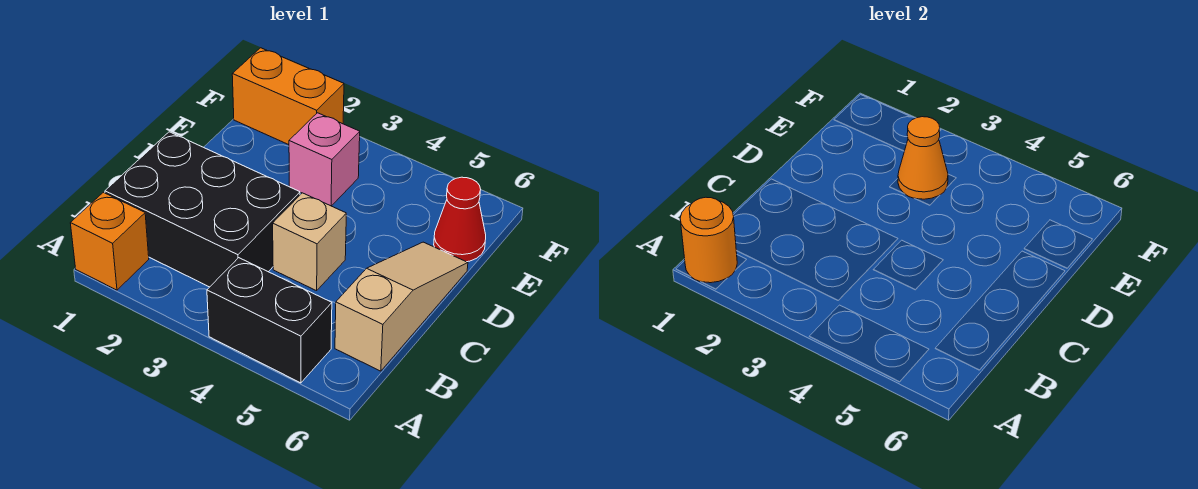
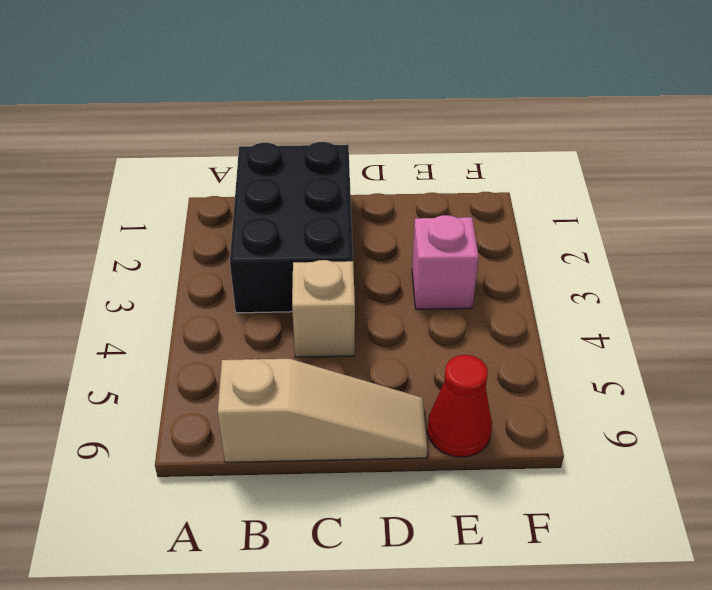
none -> orange 1x1 brick [70,192,149,290]
none -> black 1x2 brick [207,258,332,383]

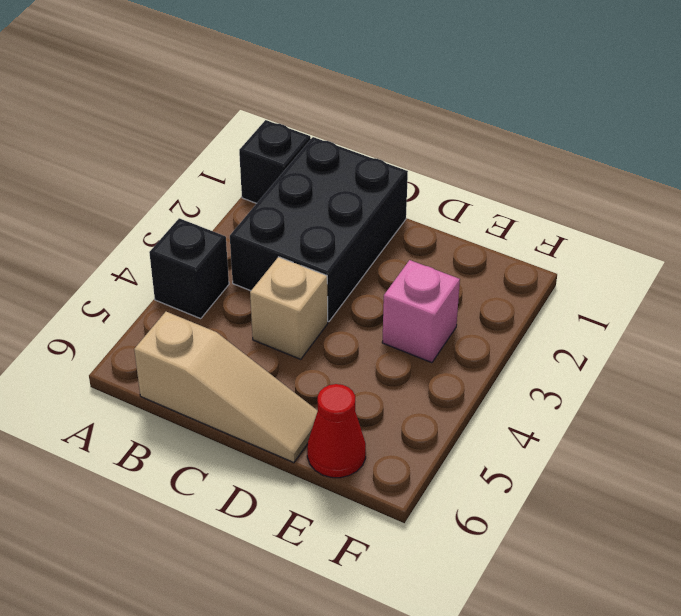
black 1x1 brick [239,120,311,203] -> orange 1x1 brick [70,192,149,290]
black 1x1 brick [149,218,229,318] -> black 1x2 brick [207,258,332,383]
none -> orange 1x2 brick [232,48,344,145]
none -> orange 1x1 round brick [680,197,737,283]

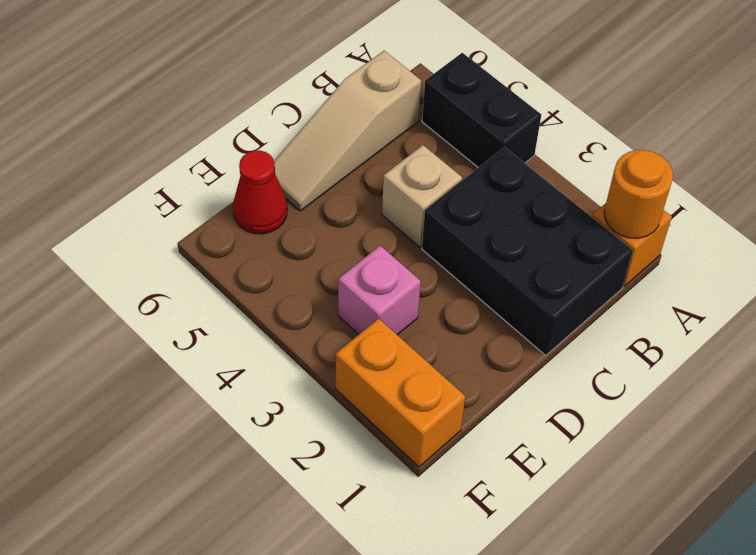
none -> orange 1x1 cone [898,117,948,199]

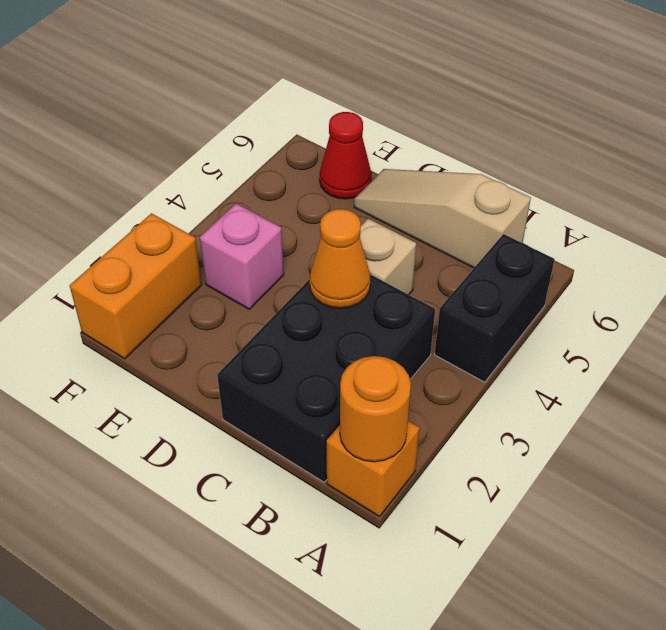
orange 1x1 cone [310,209,370,308] -> orange 1x1 cone moved to [898,117,948,199]

